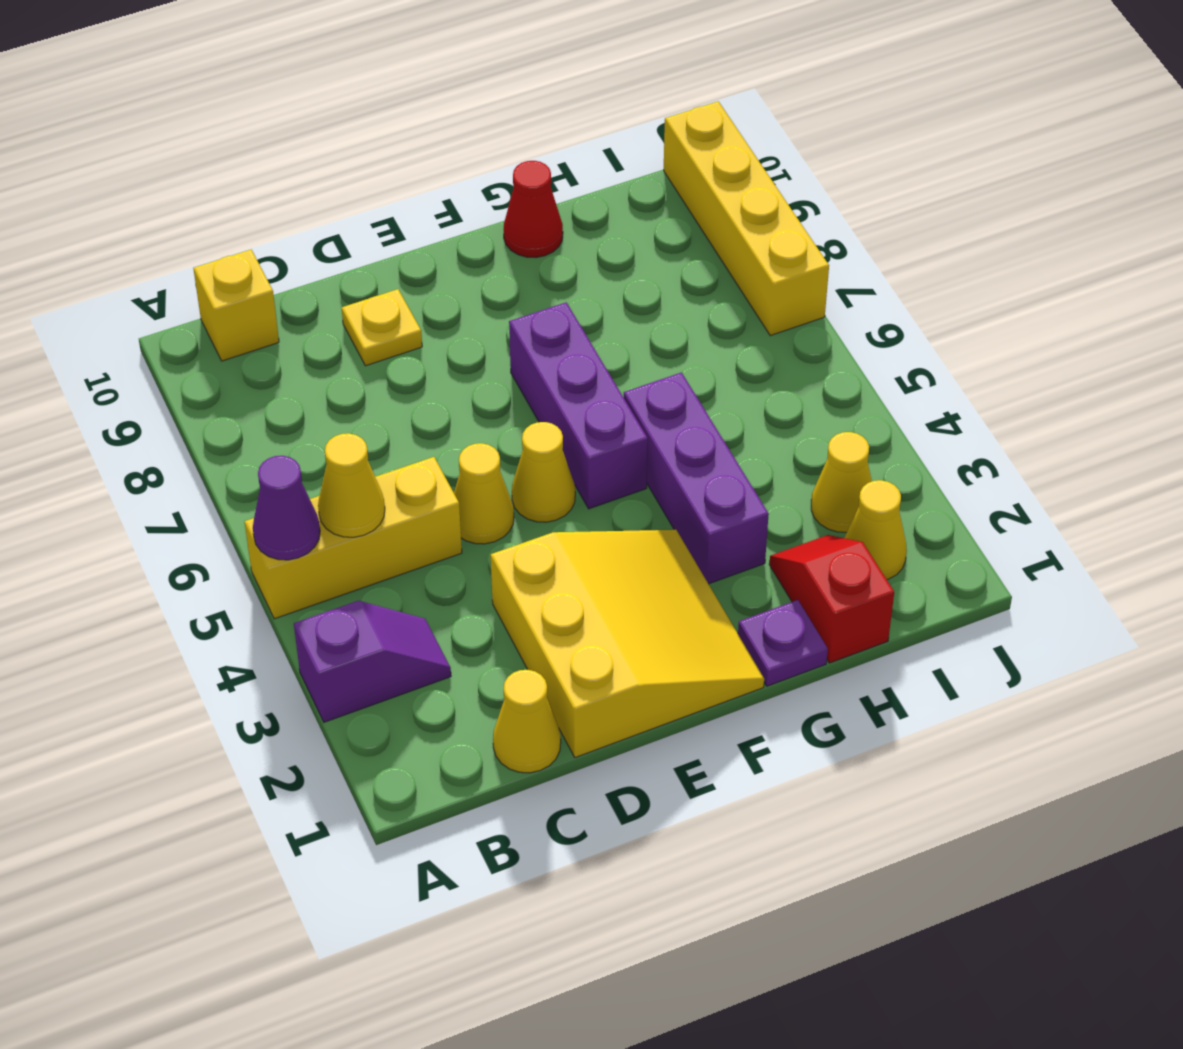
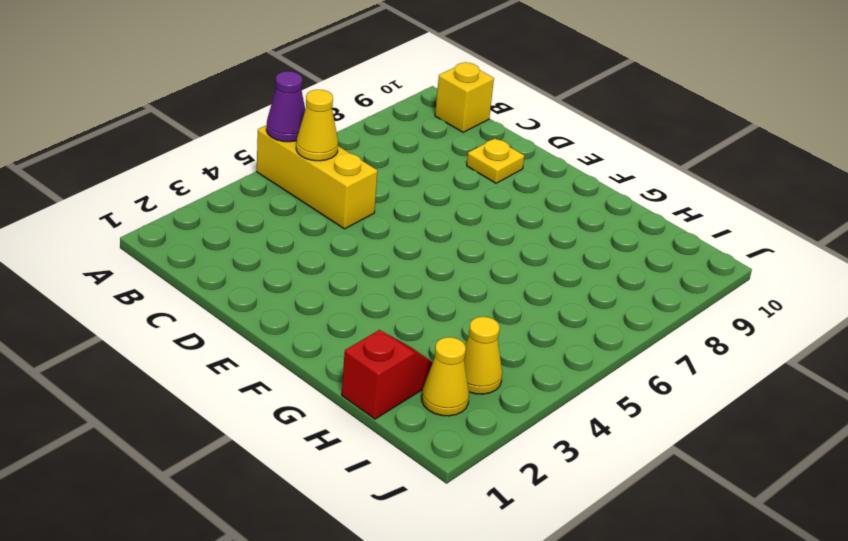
none -> purple 1x2 slope [294,601,451,722]
none -> yellow 1x1 cone [493,670,561,773]
none -> yellow 3x3 slope [491,530,764,758]

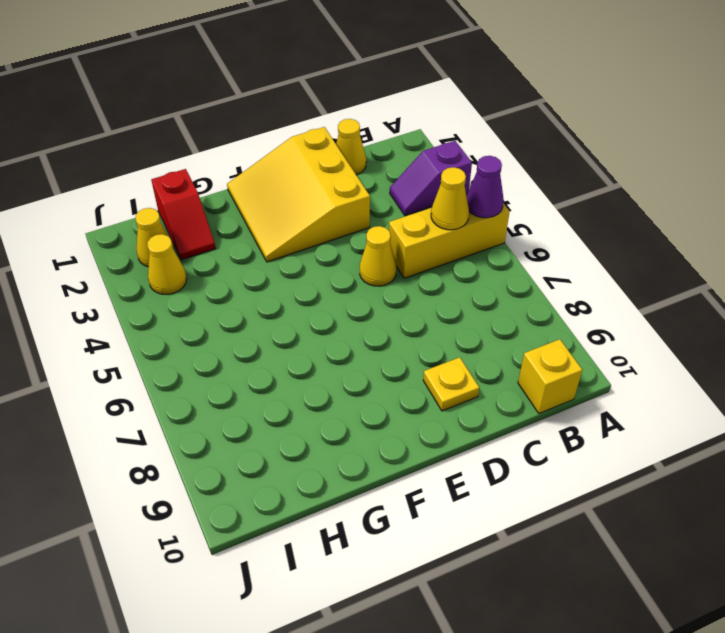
none -> yellow 1x1 cone [512,422,575,522]
none -> purple 1x3 brick [509,302,648,509]
none -> purple 1x1 plate [738,600,828,686]

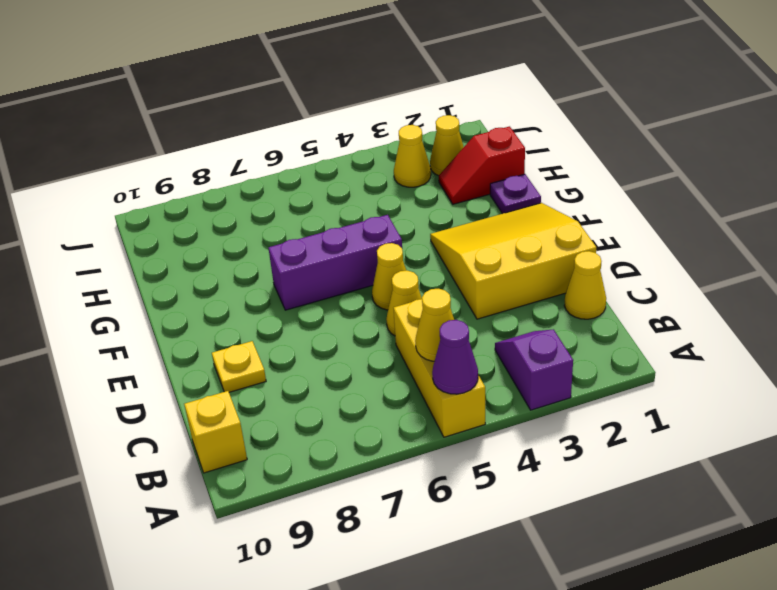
none -> purple 1x3 brick [624,373,769,584]
none -> red 1x1 cone [504,161,563,257]
none -> yellow 1x4 brick [664,101,829,336]

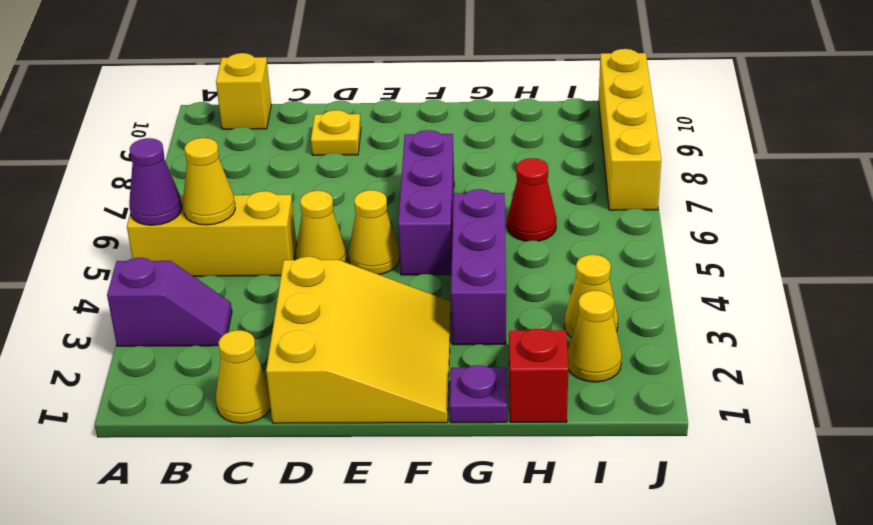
red 1x1 cone [507,158,557,241] -> red 1x1 cone moved to [504,161,563,257]

